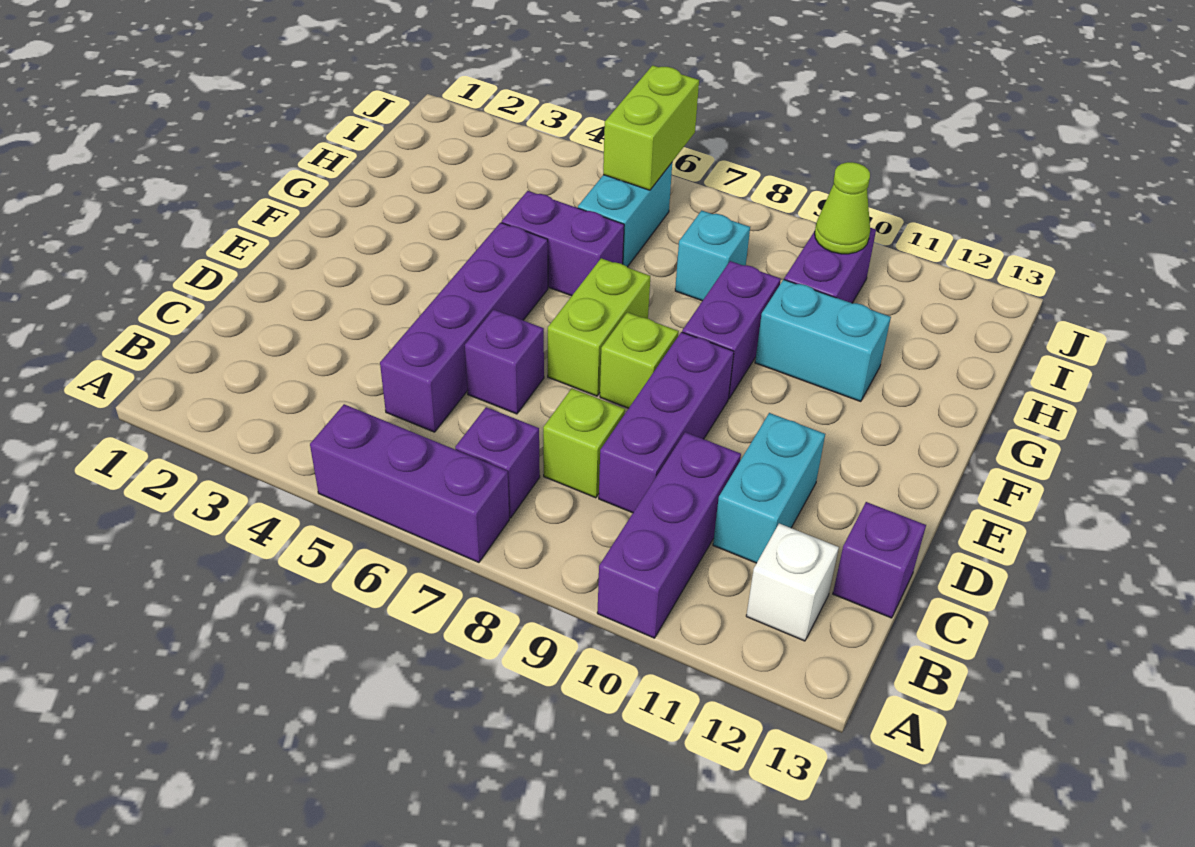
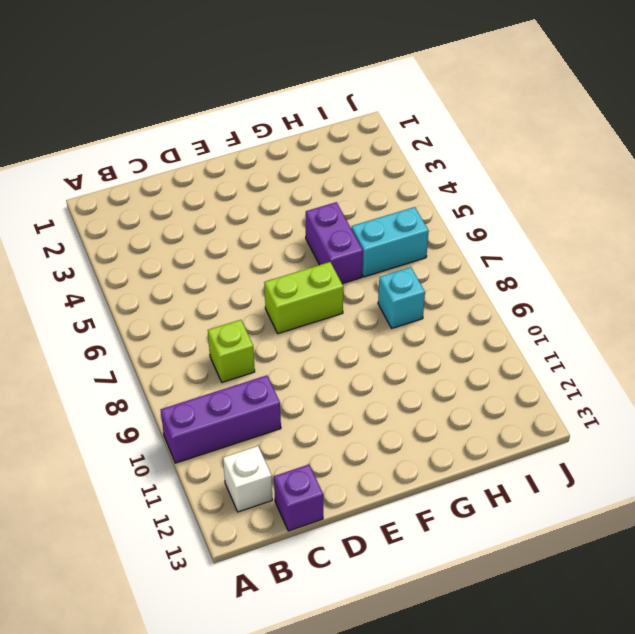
none -> purple 1x3 brick [310,404,509,563]
none -> purple 1x1 brick [455,407,540,518]
none -> purple 1x4 brick [380,223,548,432]

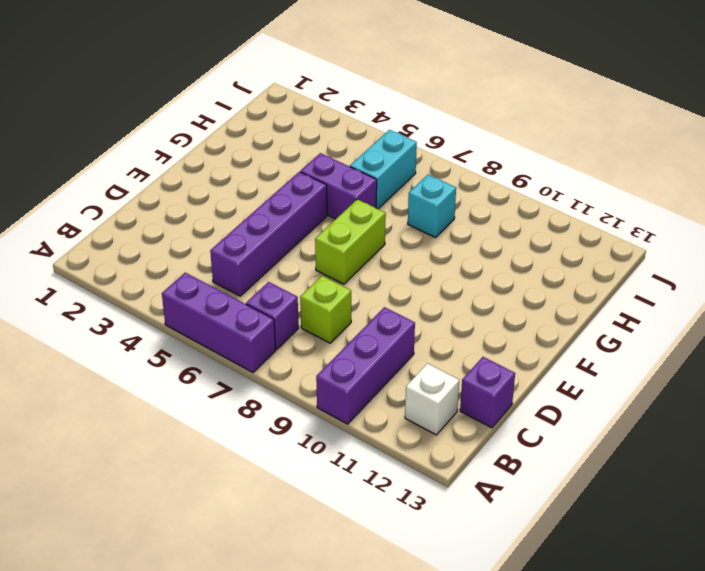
none -> purple 1x3 brick [599,332,734,513]
none -> cyan 1x2 brick [713,413,825,563]
none -> purple 1x1 brick [465,310,544,414]

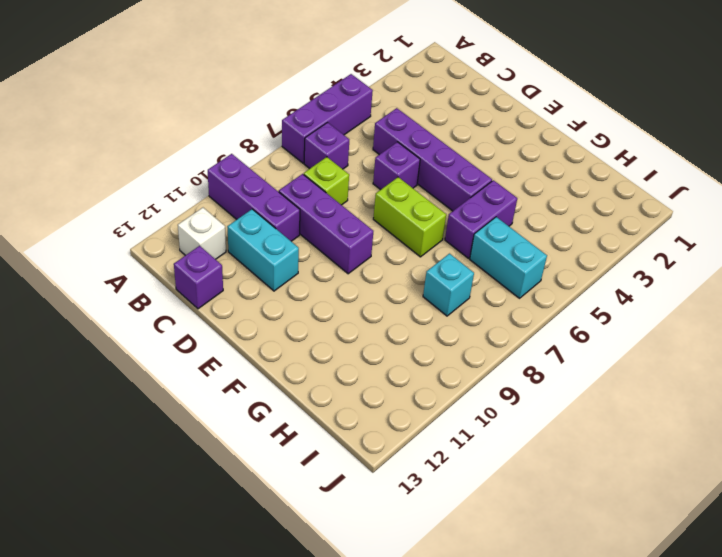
none -> lime 1x1 brick [600,312,679,408]
none -> purple 1x2 brick [682,261,781,399]
none -> cyan 1x2 brick [755,280,891,402]

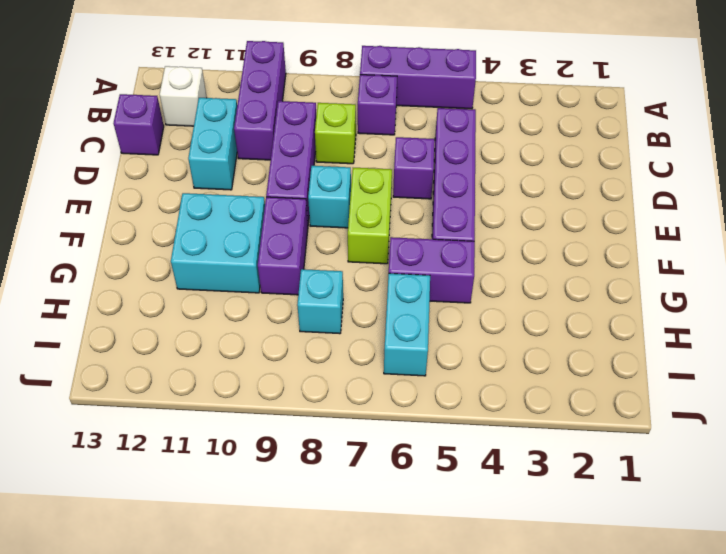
cyan 1x1 brick [308,166,351,228] -> lime 1x1 brick [600,312,679,408]
cyan 2x2 brick [171,193,265,293] -> cyan 1x2 brick [755,280,891,402]
none -> purple 1x2 brick [784,228,876,303]
none -> lime 1x2 brick [603,65,699,190]
none -> lime 1x1 cone [815,162,870,254]

